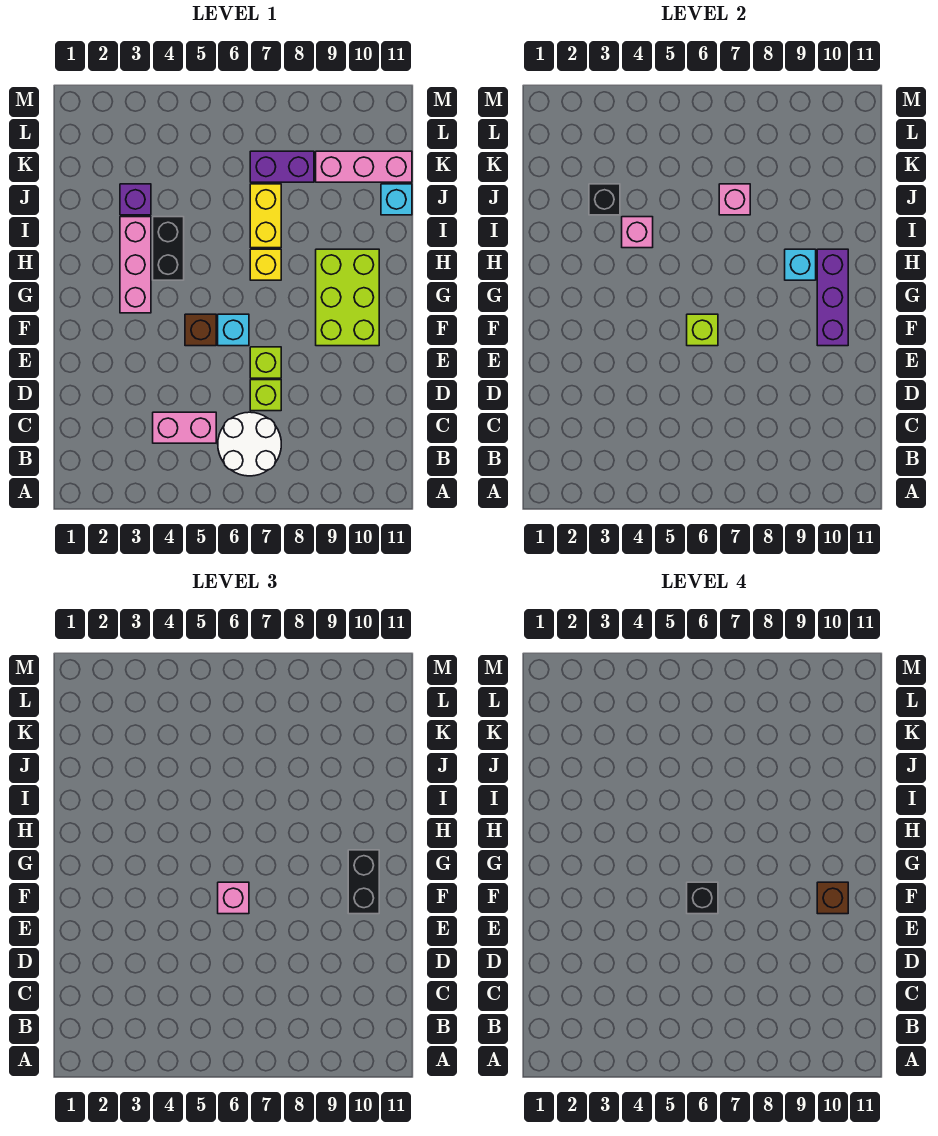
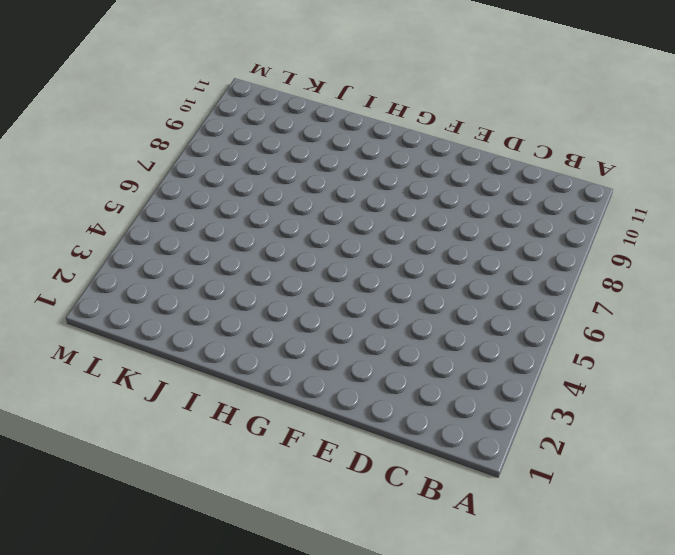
none -> white 2x2 round brick [218,412,281,476]
none -> pink 1x2 brick [153,412,216,443]
none -> lime 1x1 brick [250,380,281,411]

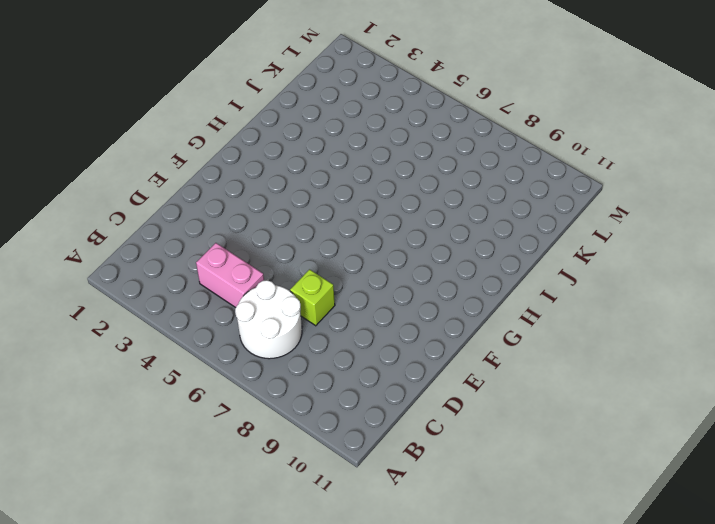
none -> lime 1x1 brick [250,347,281,378]
none -> brown 1x1 brick [185,314,216,346]
none -> cyan 1x1 brick [218,314,249,346]

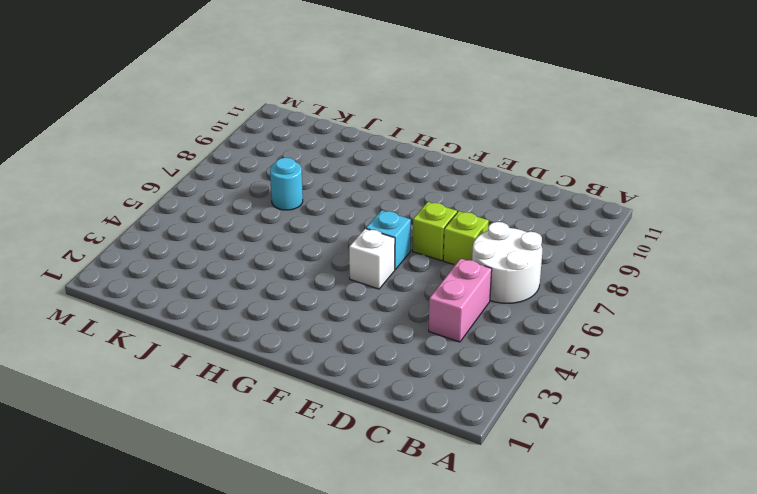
white 1x1 brick [349,229,395,289] -> brown 1x1 brick [185,314,216,346]
cyan 1x1 round brick [270,158,303,210] -> yellow 1x2 brick [250,184,281,248]
none -> lime 2x3 brick [316,249,379,346]
none -> pink 1x3 brick [120,217,151,313]
none -> black 1x2 brick [153,217,184,280]

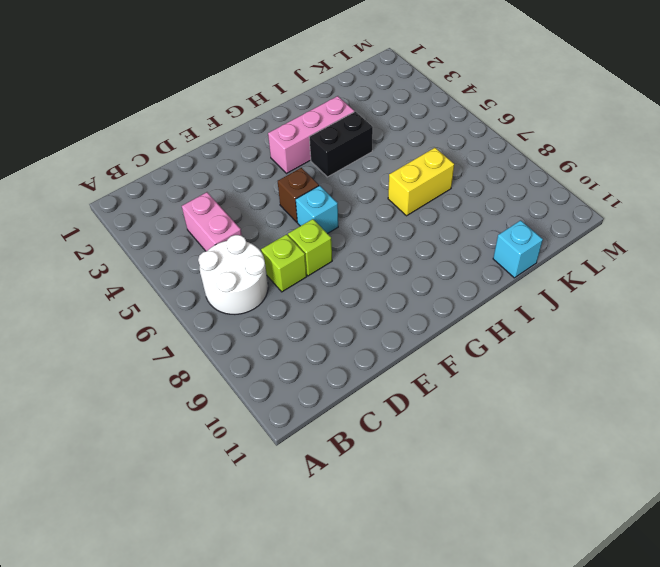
none -> lime 2x3 brick [316,249,379,346]
none -> yellow 1x1 brick [250,249,281,280]
none -> purple 1x1 brick [120,184,151,215]

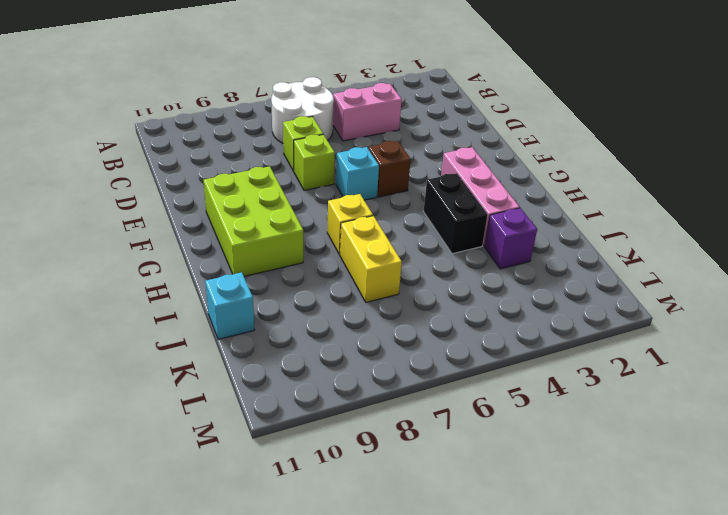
none -> purple 1x2 brick [250,151,314,182]
none -> pink 1x3 brick [316,151,412,182]
none -> lime 1x1 brick [687,314,718,346]

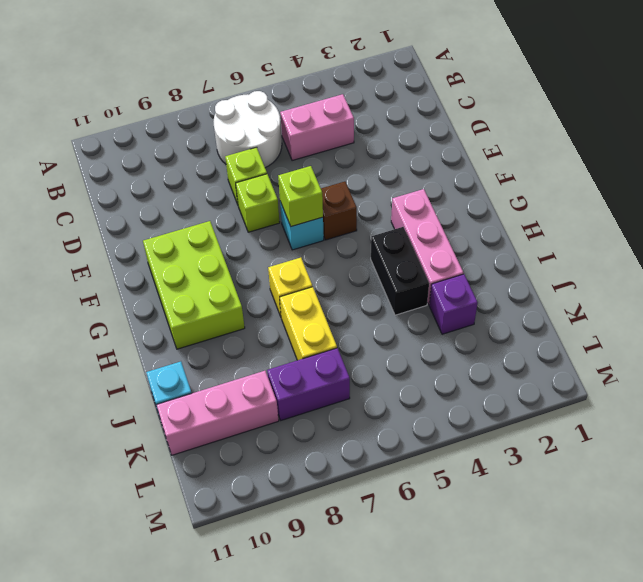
none -> purple 1x3 brick [817,249,848,346]
none -> cyan 1x1 brick [785,249,816,280]
none -> pink 1x1 brick [622,217,653,248]

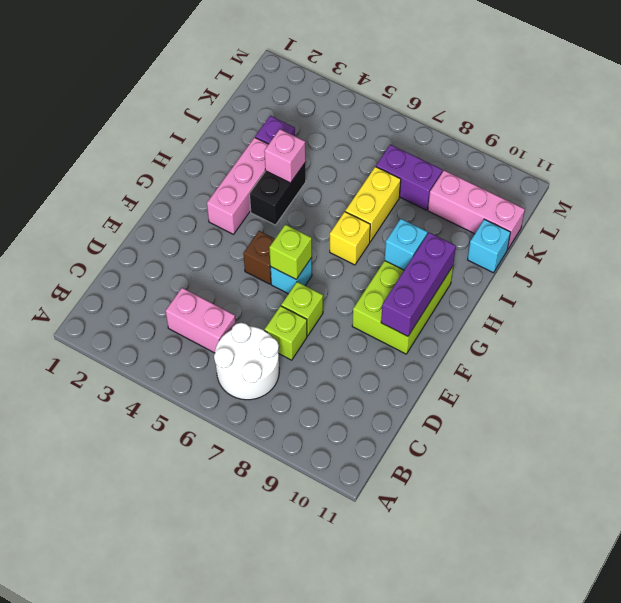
none -> black 1x1 brick [589,184,620,215]
none -> pink 1x1 brick [719,184,750,215]
none -> pink 1x1 brick [218,882,249,914]

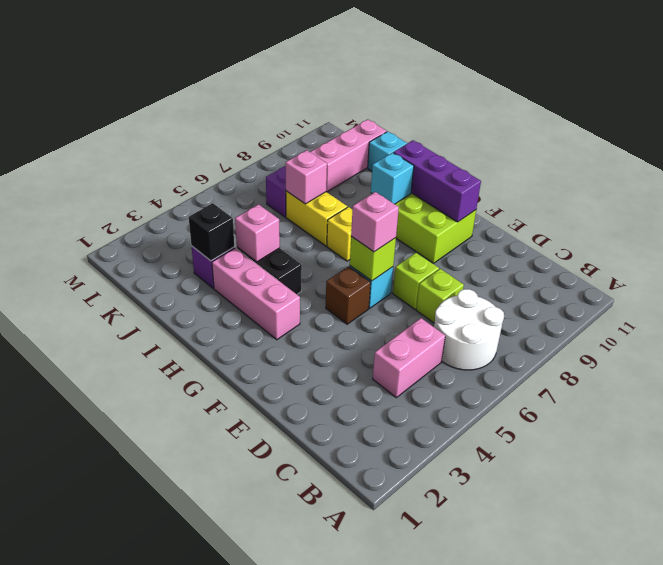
none -> black 1x2 brick [348,850,379,914]
none -> black 1x1 brick [687,882,718,914]
none -> brown 1x1 brick [817,882,848,914]

